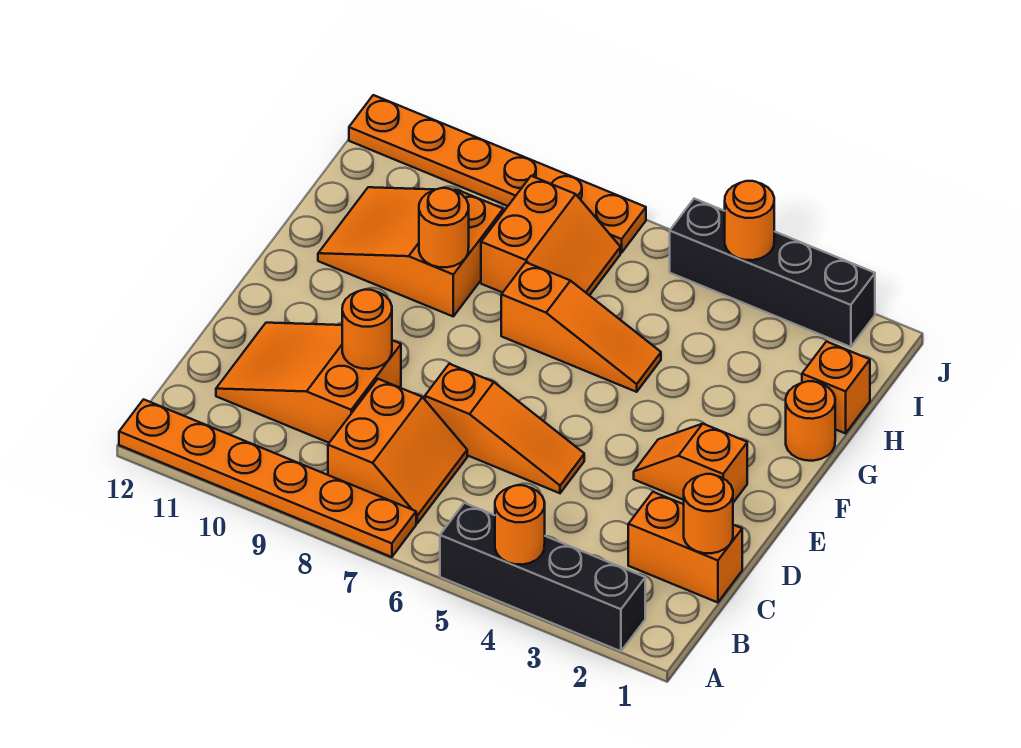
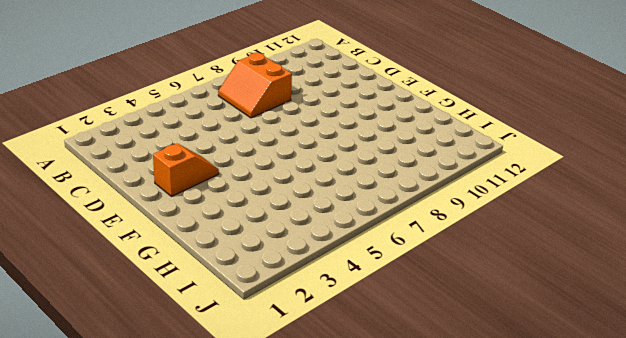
none -> black 1x4 brick [440,503,645,651]
none -> orange 1x6 plate [119,399,416,557]
none -> orange 1x2 brick [628,492,742,602]

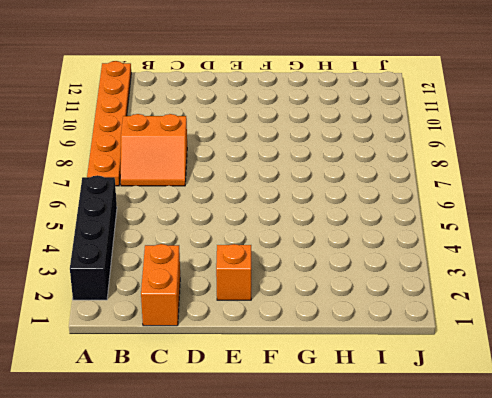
none -> orange 2x3 slope [216,323,401,443]
none -> orange 1x3 slope [425,364,584,493]
none -> orange 1x1 round brick [786,381,835,461]

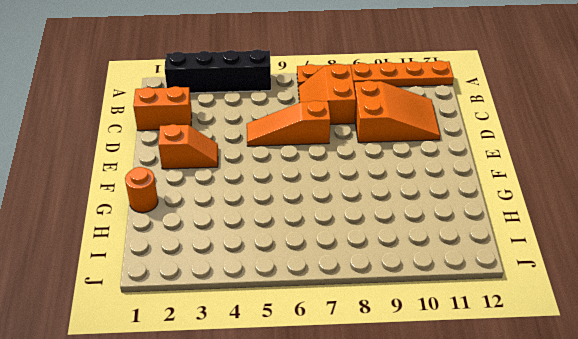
none -> orange 1x3 slope [501,263,661,392]
none -> orange 2x3 slope [318,187,503,316]
none -> orange 1x1 brick [802,342,870,433]

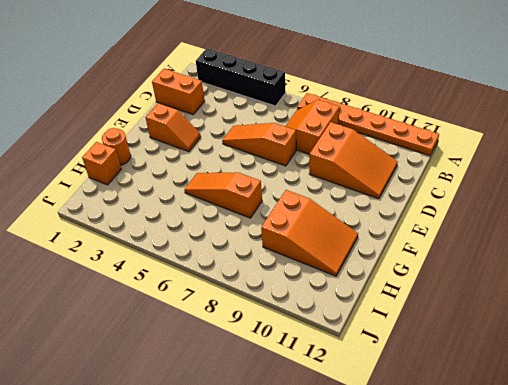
none -> orange 2x2 slope [481,176,620,296]
none -> black 1x4 brick [670,199,875,347]
none -> orange 1x6 plate [349,95,646,253]

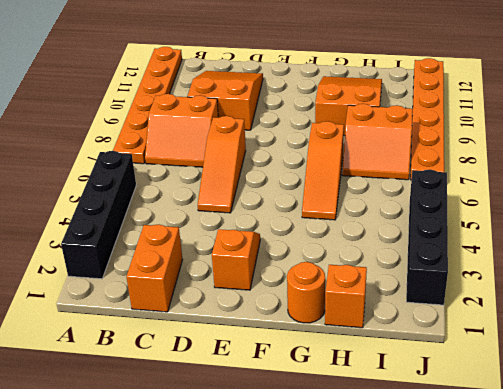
none -> orange 1x1 round brick [495,485,545,565]
none -> orange 1x1 round brick [684,474,733,553]
none -> orange 1x1 round brick [342,290,392,369]

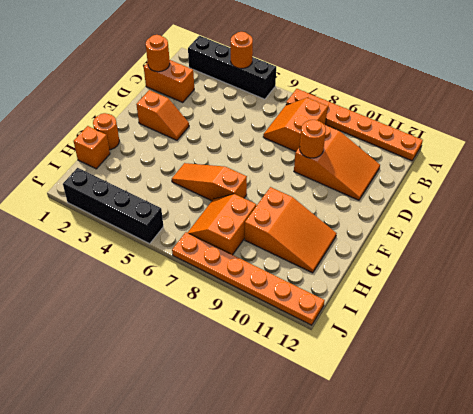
none -> orange 1x3 slope [425,364,584,493]
none -> orange 1x1 round brick [419,188,469,267]
none -> orange 1x1 round brick [725,181,774,260]

